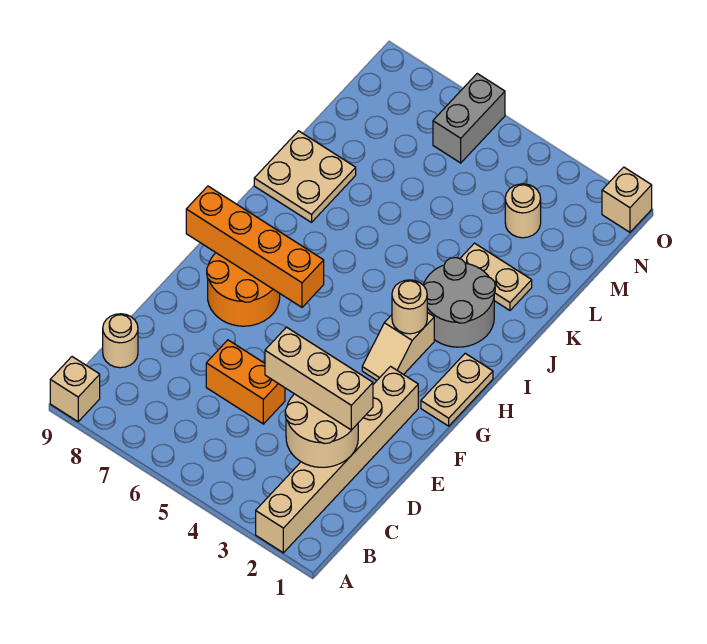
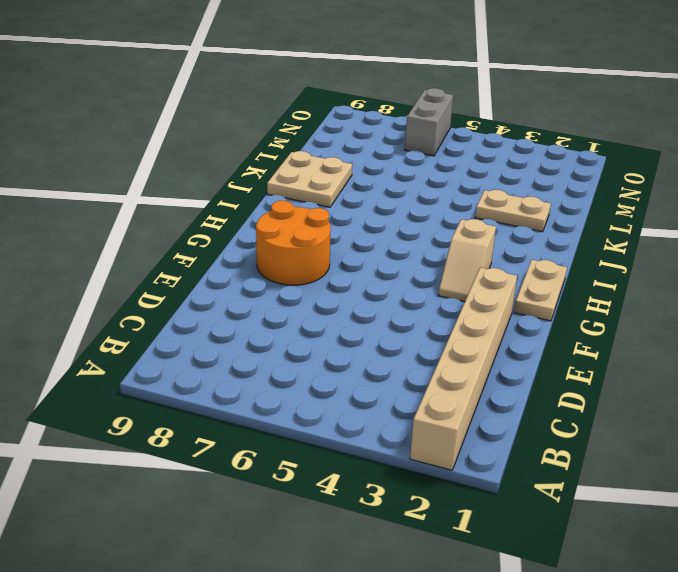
none -> tan 1x1 brick [50,357,100,422]
none -> tan 1x1 round brick [103,314,138,368]
none -> orange 1x2 brick [206,340,285,424]

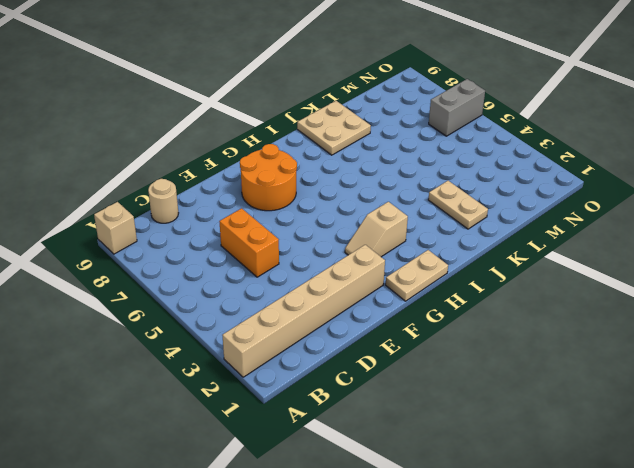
none -> grey 2x2 round brick [423,258,495,347]
none -> tan 1x1 round brick [505,184,541,238]
none -> tan 1x1 brick [602,167,652,232]

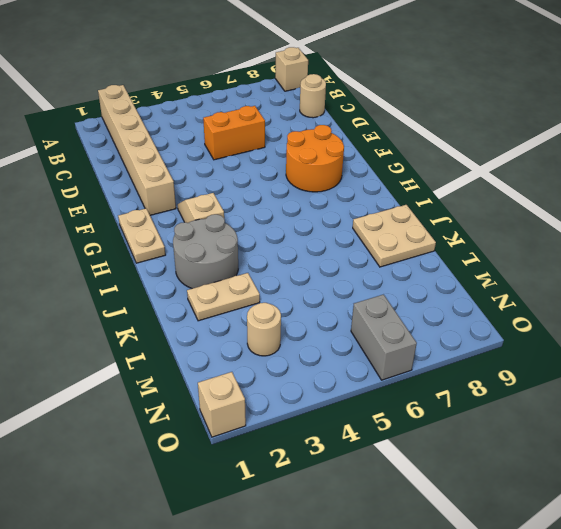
none -> tan 2x2 round brick [285,394,358,467]
none -> orange 1x4 brick [186,186,324,307]
none -> tan 1x1 round brick [392,280,427,334]

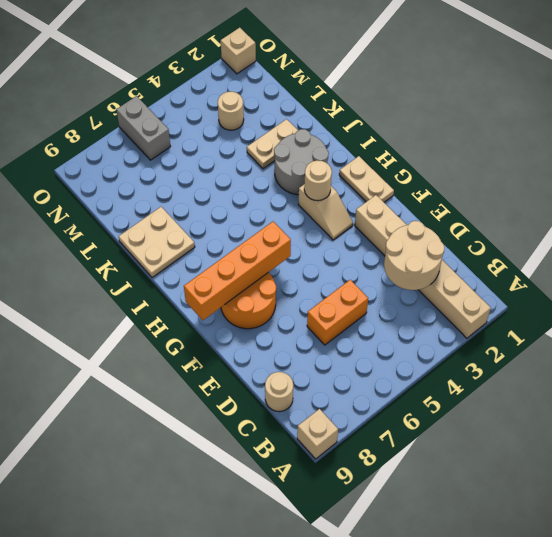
none -> tan 1x3 brick [265,327,373,430]

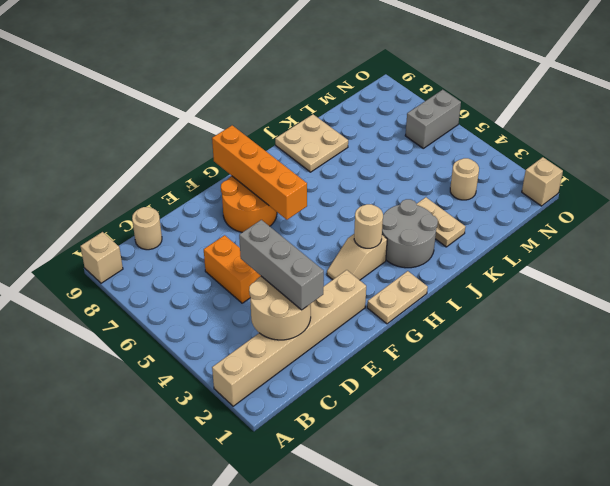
grey 1x3 brick [239,220,324,310] -> tan 1x3 brick [265,327,373,430]

